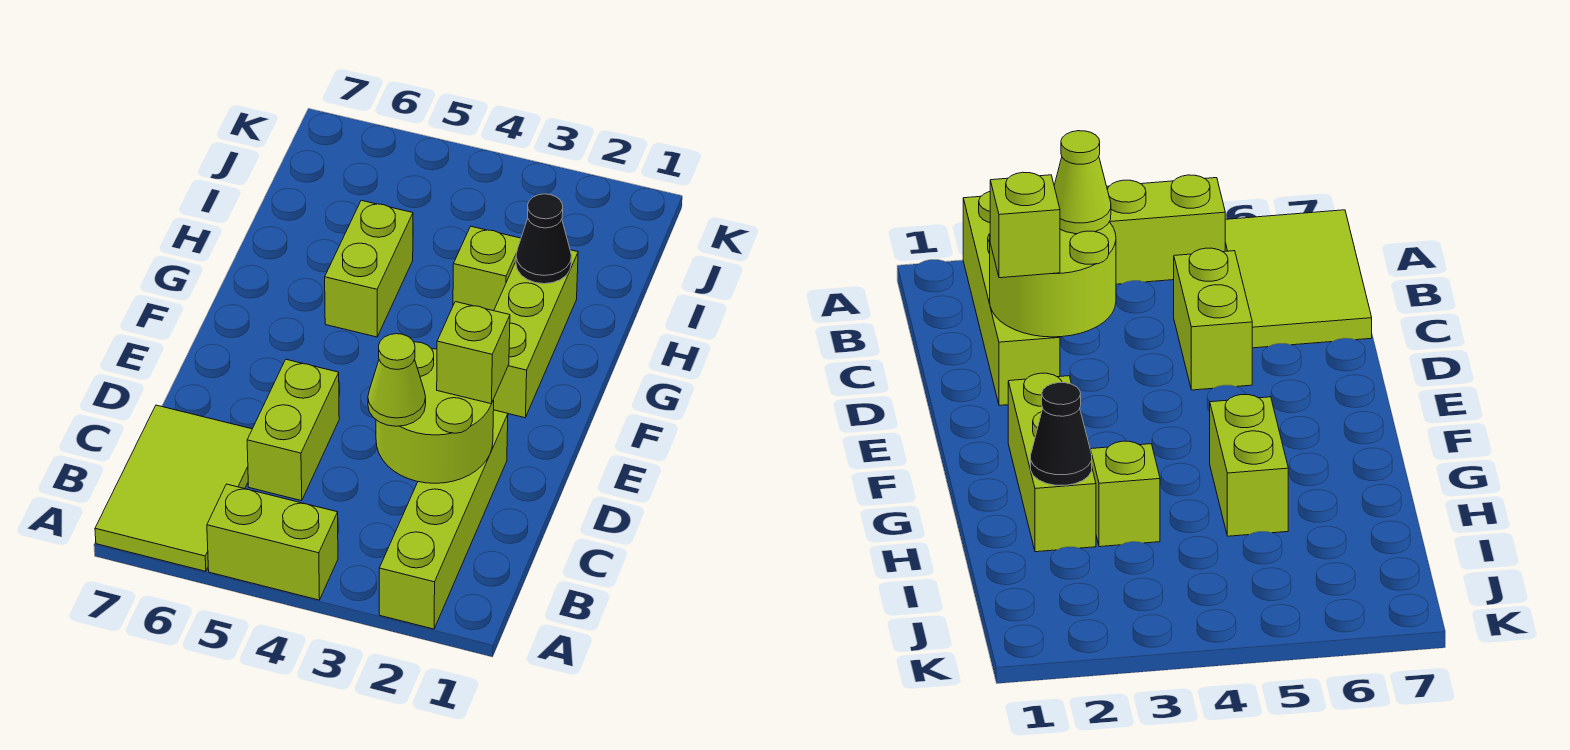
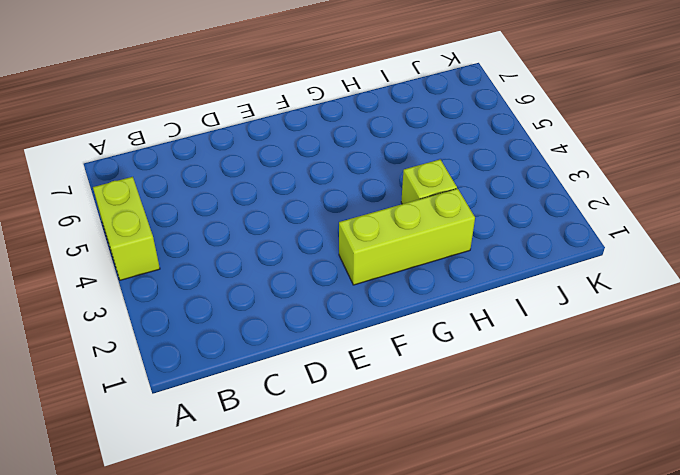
none -> lime 1x4 brick [379,410,508,629]
none -> lime 2x3 tile [95,405,252,571]

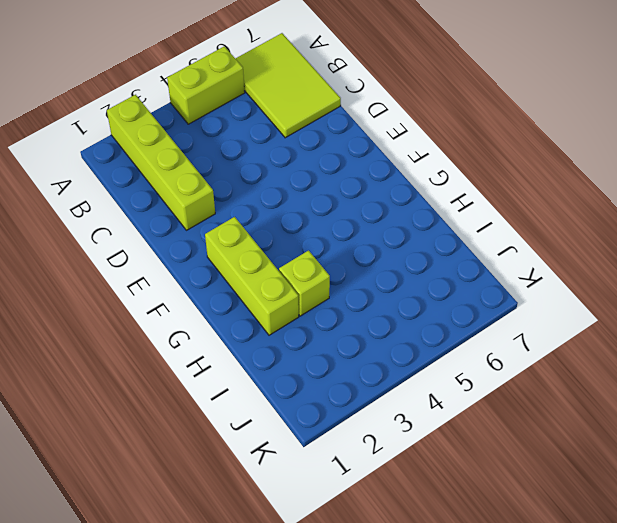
none -> lime 1x2 brick [247,359,339,501]
none -> lime 1x2 brick [325,200,413,337]

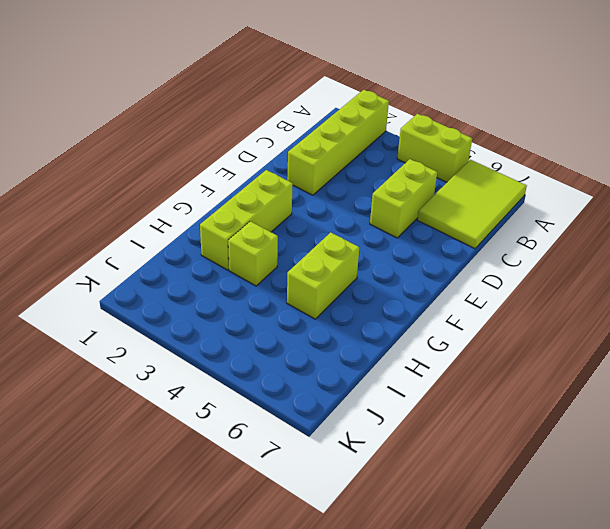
none -> lime 2x2 round brick [376,342,494,483]
none -> black 1x1 cone [516,194,572,284]

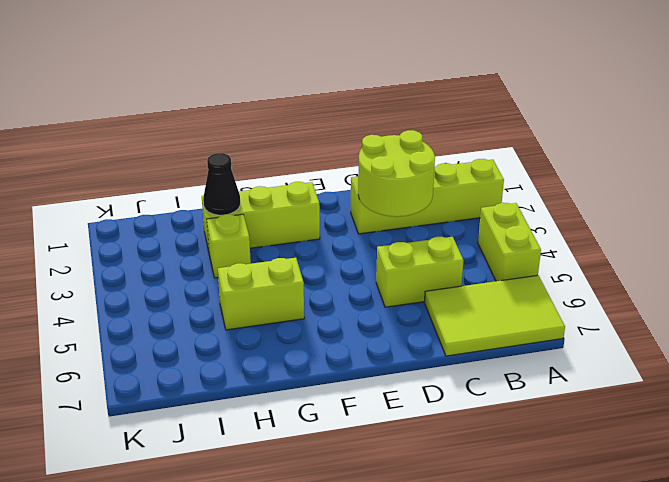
none -> lime 1x1 cone [368,334,426,426]
none -> lime 1x1 brick [437,302,510,404]

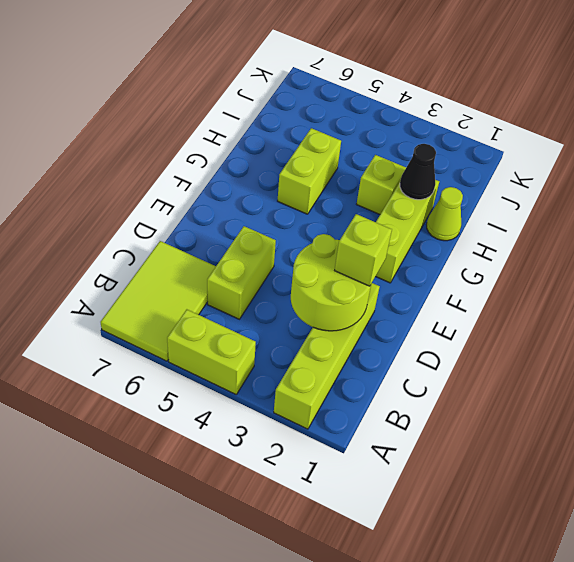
lime 1x1 cone [426,187,463,241] -> lime 1x1 cone moved to [368,334,426,426]

